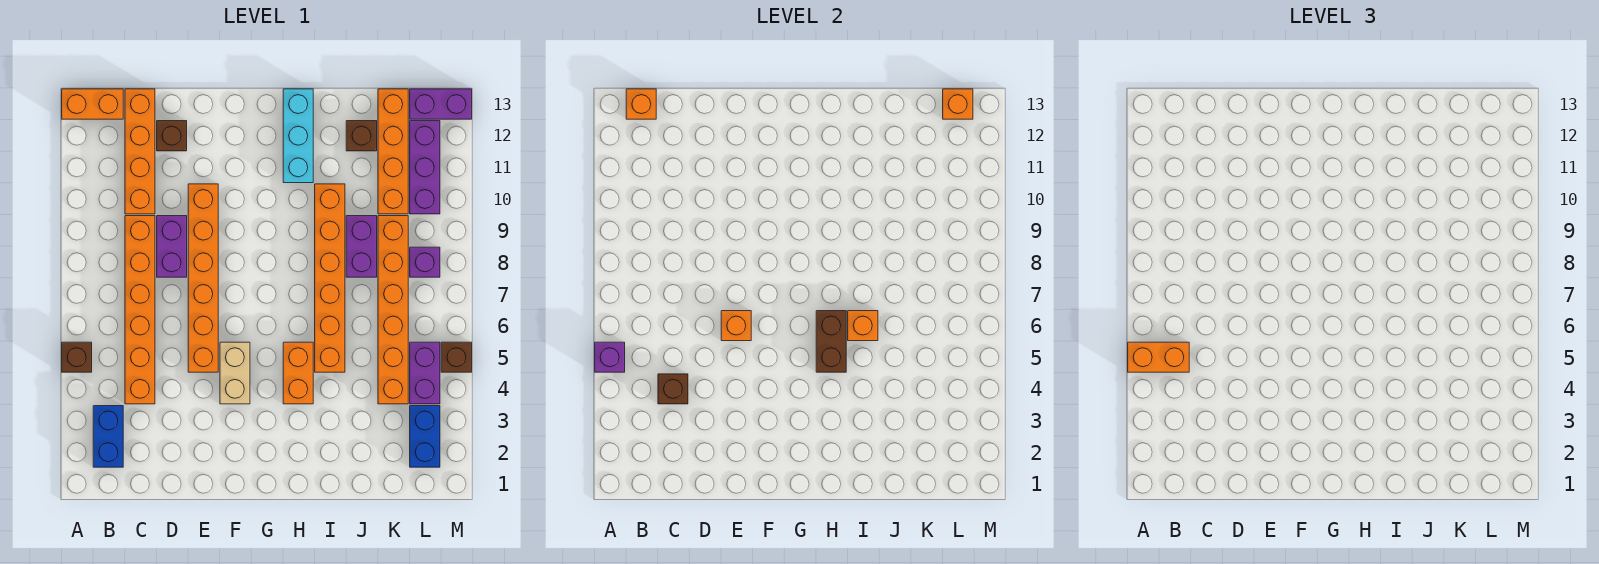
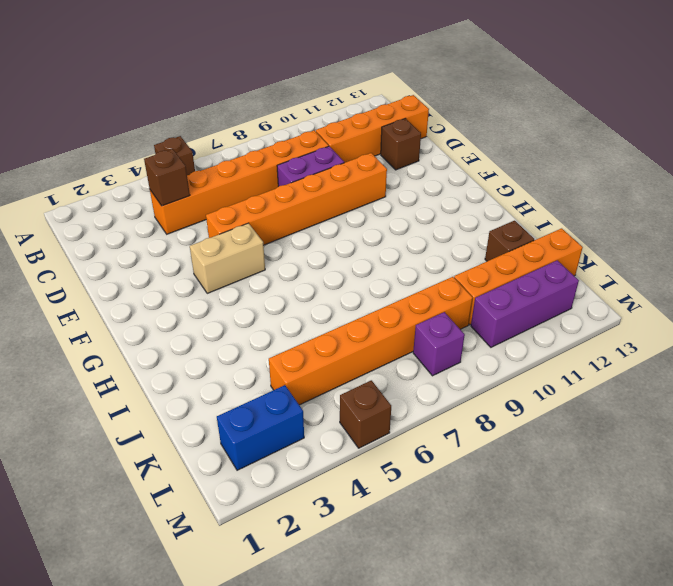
none -> orange 1x2 brick [62,89,123,119]
none -> blue 1x2 brick [93,406,123,467]
none -> orange 1x2 brick [283,342,313,404]
none -> cyan 1x3 brick [283,89,313,183]

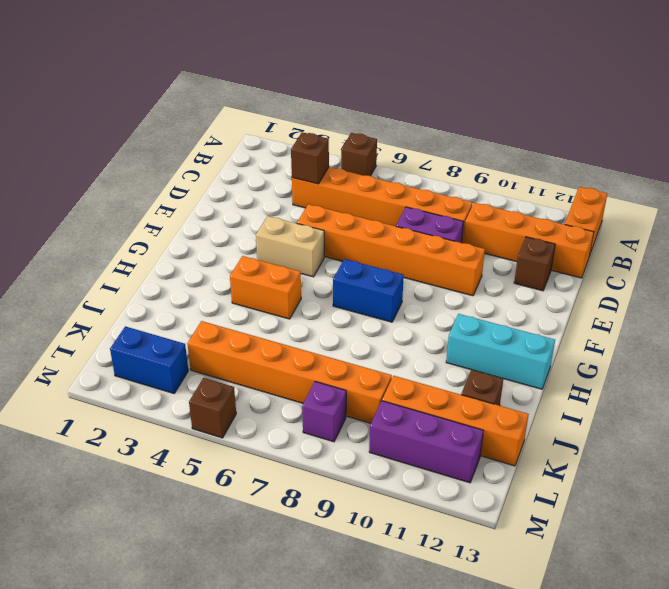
blue 1x2 brick [333,259,404,322] -> blue 1x2 brick moved to [93,406,123,467]
none -> orange 1x6 brick [315,184,345,372]
none -> purple 1x2 brick [346,216,377,277]
none -> purple 1x2 brick [410,342,440,404]
none -> purple 1x2 brick [410,89,472,119]

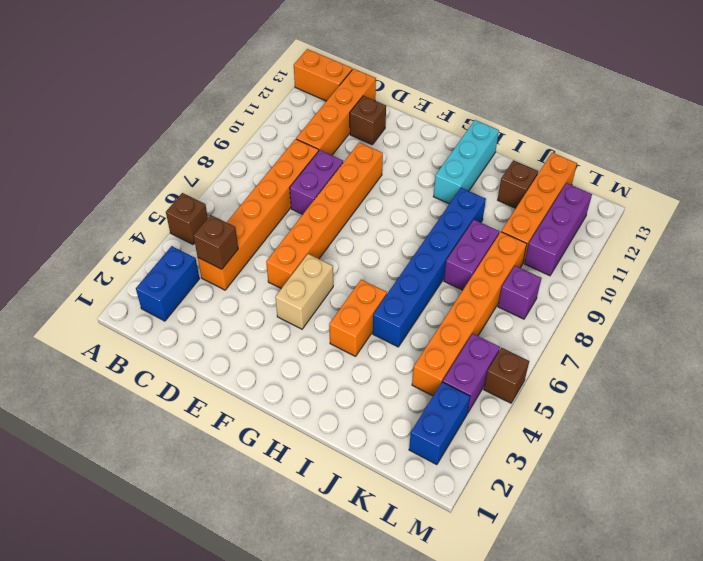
blue 1x6 brick [373,188,486,347] -> orange 1x6 brick [315,184,345,372]
none -> purple 1x2 brick [410,89,472,119]
none -> purple 1x1 brick [595,342,625,372]
none -> orange 1x1 brick [626,89,656,119]
none -> orange 1x1 brick [721,311,751,341]

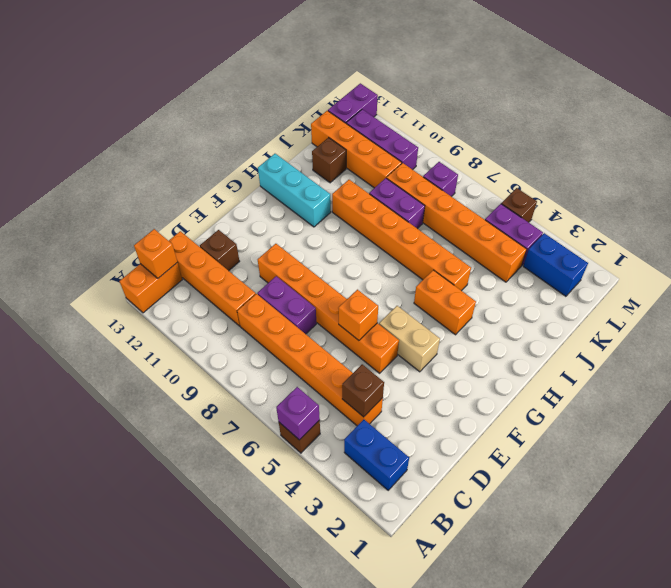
none -> brown 1x2 brick [816,311,846,372]
none -> orange 1x1 brick [848,311,878,341]
none -> orange 1x1 brick [943,89,973,119]
none -> orange 1x2 brick [1128,342,1189,372]

